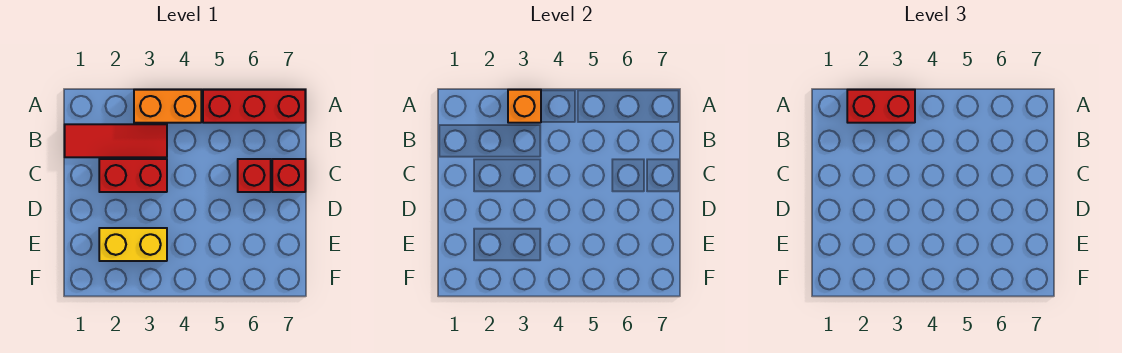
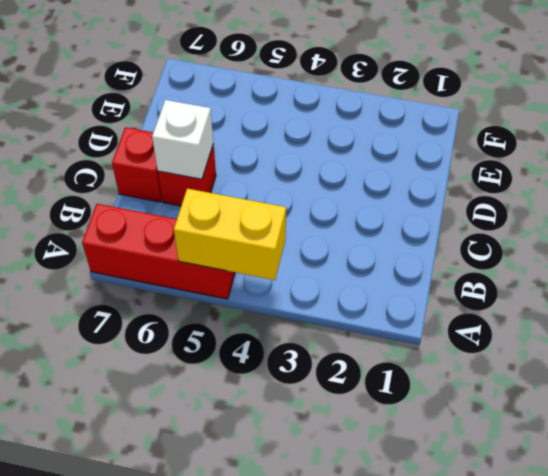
yellow 1x2 brick [174,189,286,280] -> yellow 1x2 brick moved to [99,228,167,261]
white 1x1 brick [152,100,213,179] -> none
none -> orange 1x2 brick [134,90,201,123]
none -> red 1x3 tile [65,124,167,157]

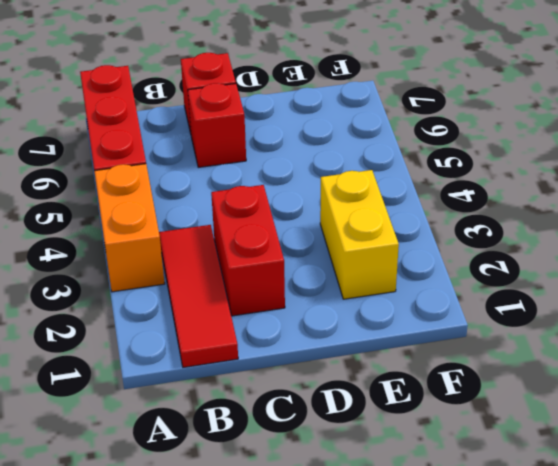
none -> orange 1x1 brick [508,90,541,123]
none -> red 1x2 brick [847,90,915,123]

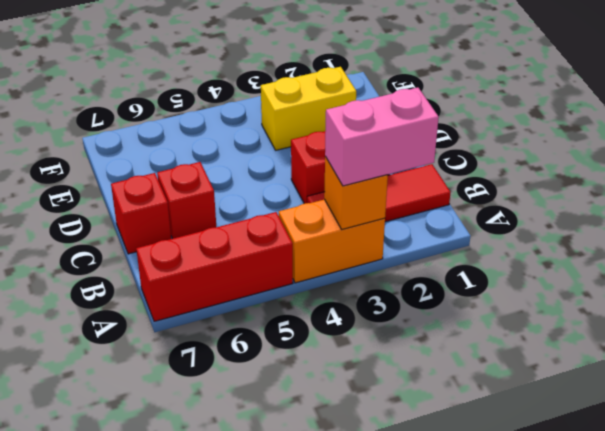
pink 1x2 brick [325,88,439,186] -> red 1x2 brick [847,90,915,123]

